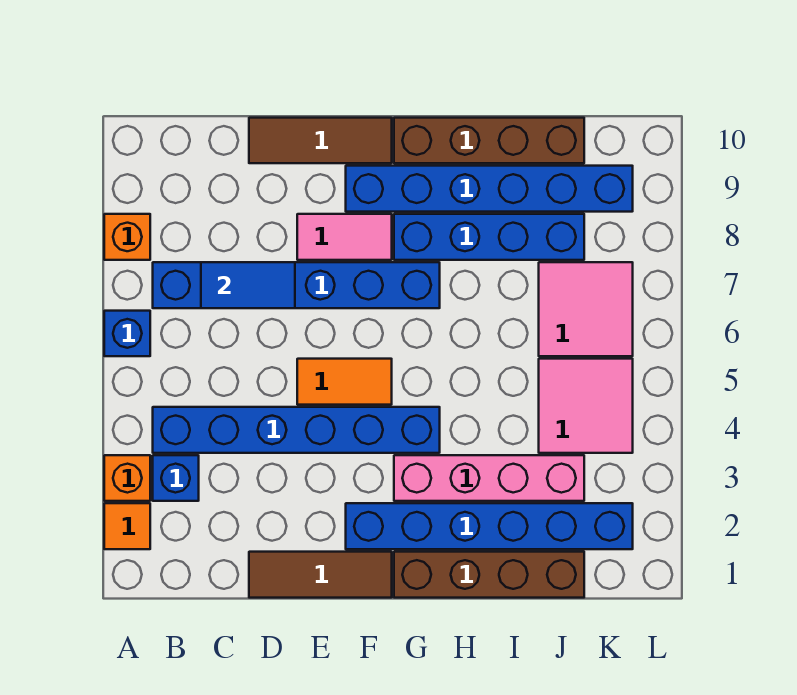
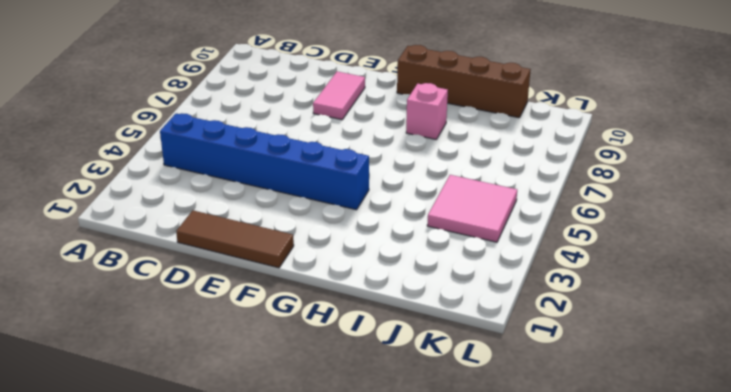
pink 1x2 tile [313,71,365,120] -> pink 1x2 tile turned to [297,214,392,260]
pink 1x1 brick [406,83,448,139] -> blue 1x4 brick [394,214,584,260]
none -> orange 1x1 tile [104,503,150,549]
none -> orange 1x1 brick [104,455,150,501]
none -> blue 1x1 brick [104,311,150,356]

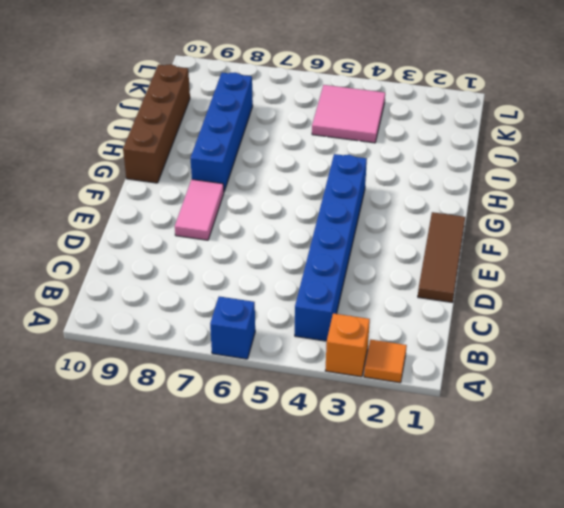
none -> orange 1x1 brick [104,214,150,260]
none -> blue 1x1 brick [153,455,199,501]
none -> blue 1x6 brick [153,262,440,308]

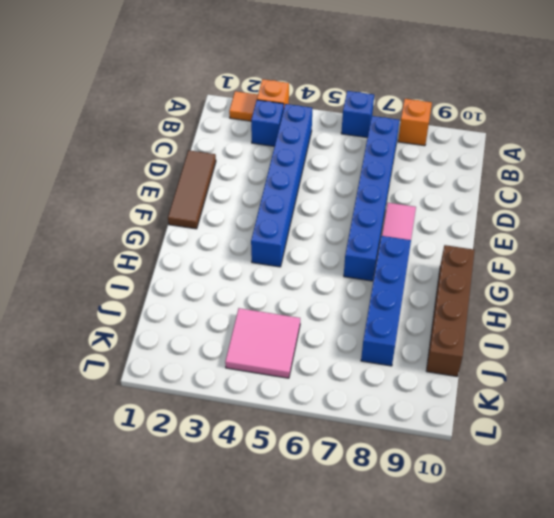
none -> brown 1x3 tile [249,118,392,163]
none -> orange 1x2 tile [297,359,392,405]
none -> blue 1x6 brick [346,503,633,549]

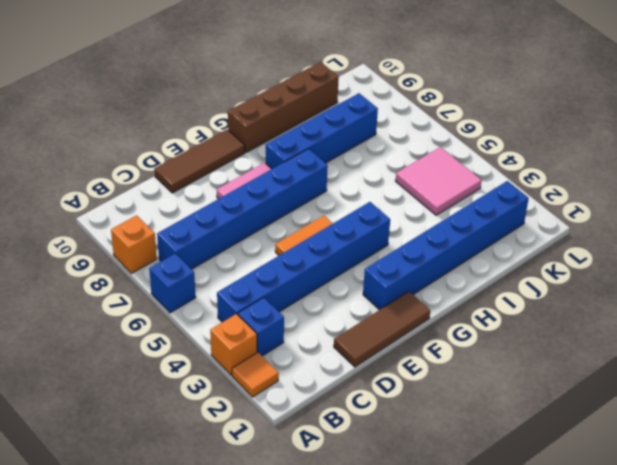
none -> blue 1x6 brick [346,166,633,212]
none -> brown 1x4 brick [394,552,584,598]
none -> pink 1x4 brick [394,455,584,501]

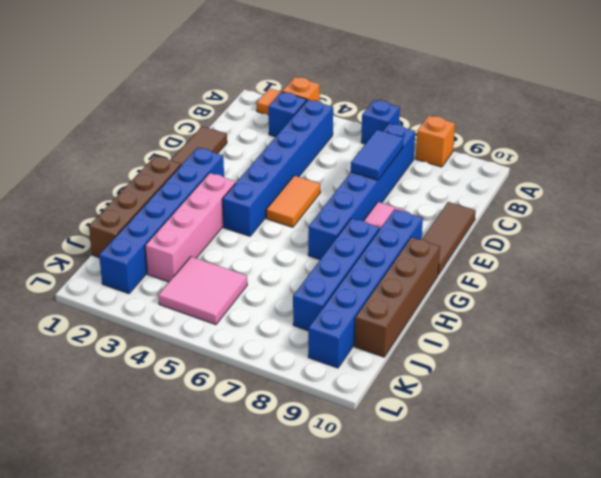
none -> pink 2x2 tile [539,262,633,356]

